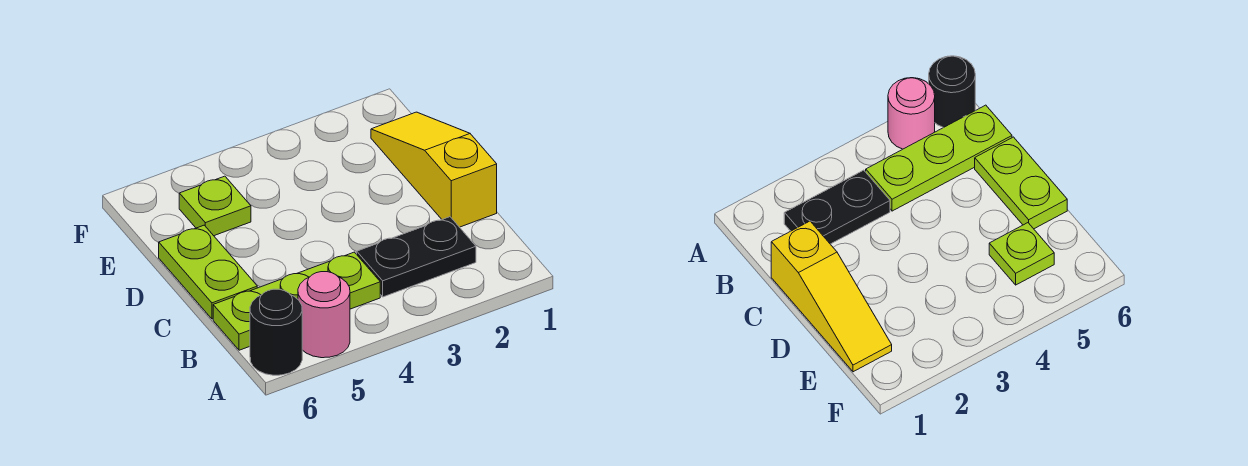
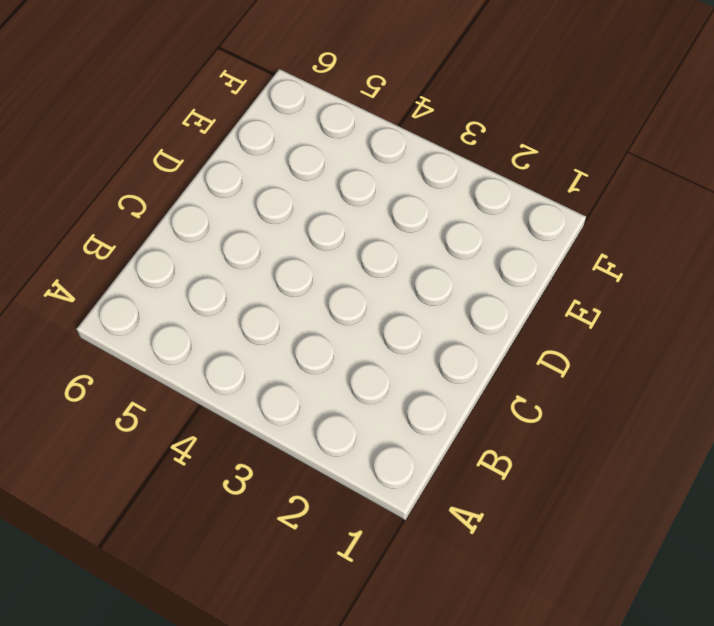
none -> pink 1x1 round brick [298,272,350,358]
none -> black 1x1 round brick [250,289,302,375]

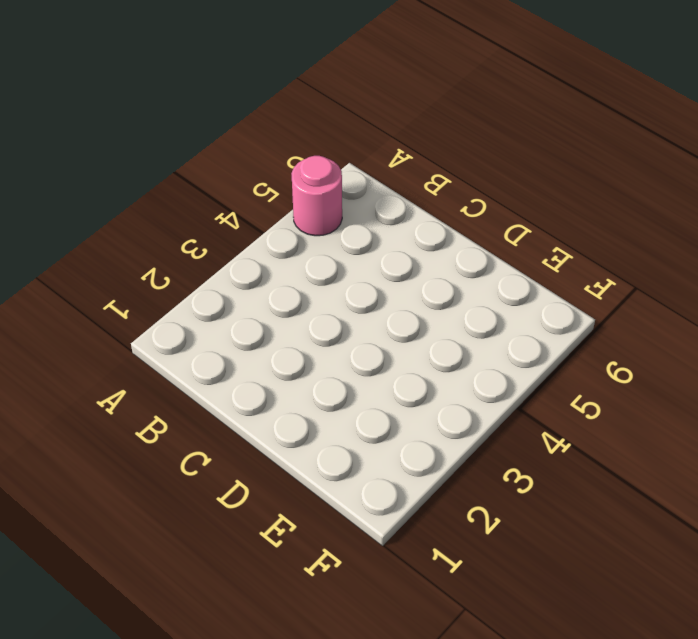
none -> black 1x1 round brick [250,289,302,375]
none -> black 1x2 plate [357,217,476,297]

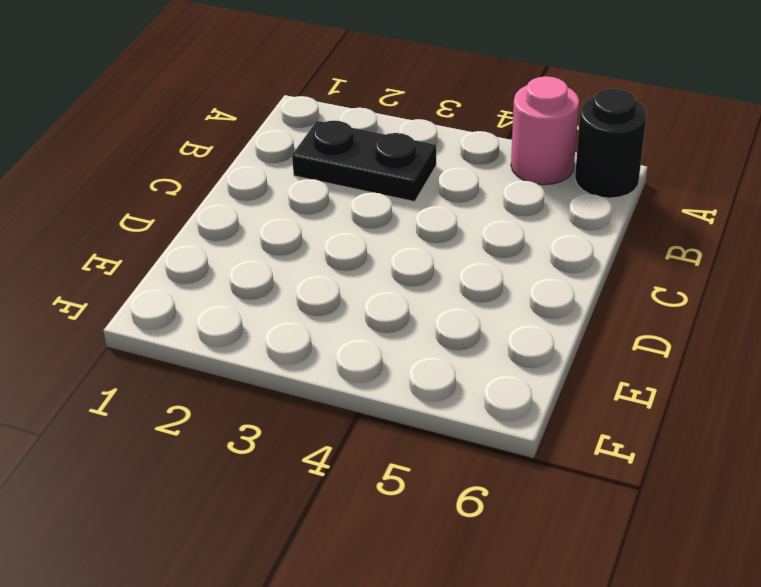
none -> lime 1x3 plate [213,252,380,350]
none -> yellow 1x3 slope [371,112,497,227]

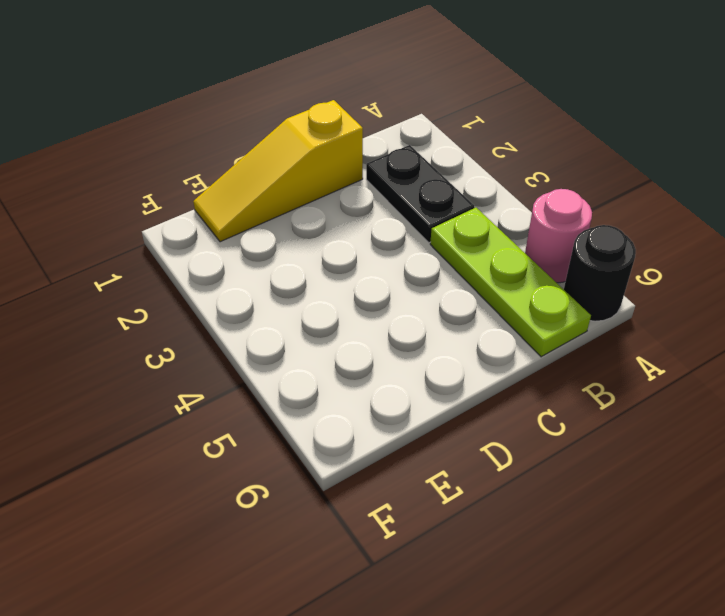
none -> lime 1x2 plate [159,225,257,319]
none -> lime 1x1 plate [179,176,251,236]

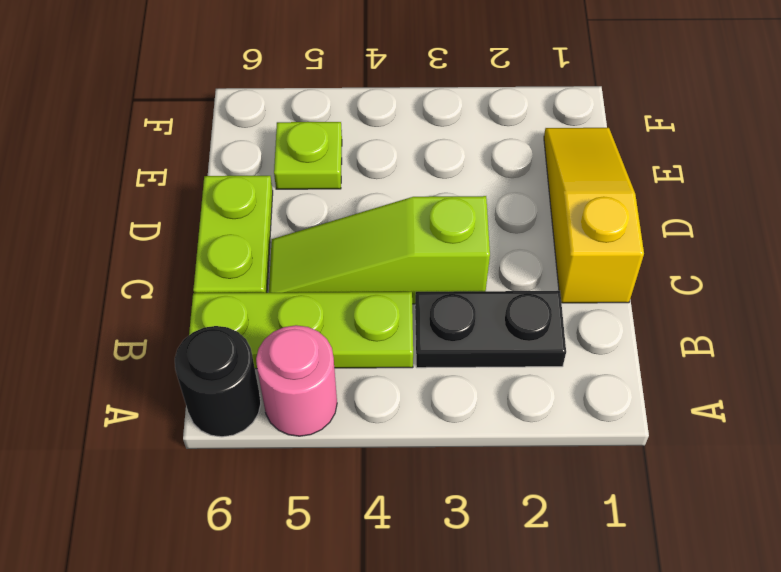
lime 1x3 slope [269,196,490,304] -> none

